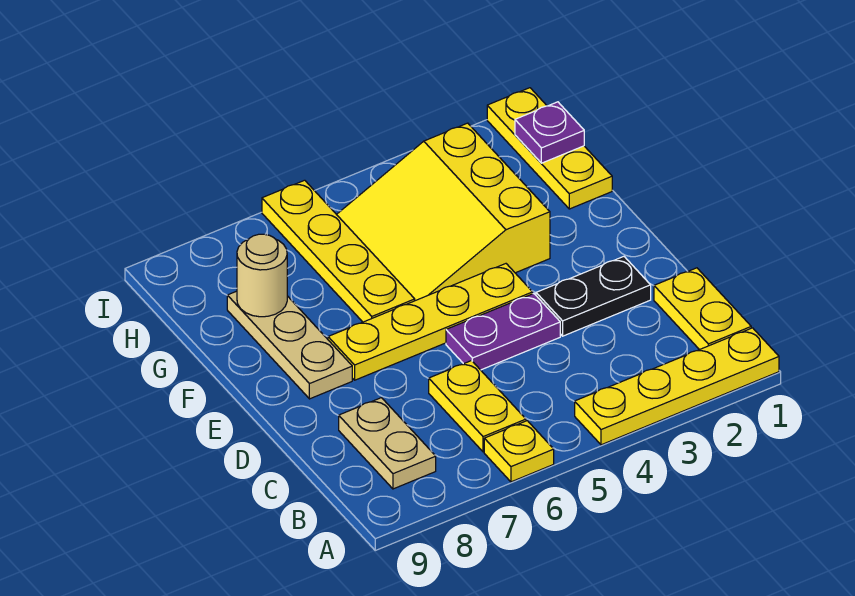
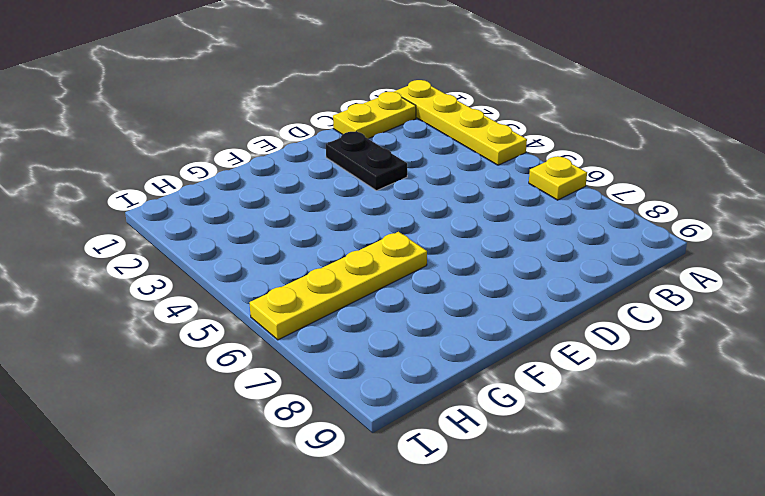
none -> yellow 1x2 plate [429,361,526,452]
none -> tan 1x2 plate [339,398,436,489]
none -> purple 1x2 plate [446,294,560,370]

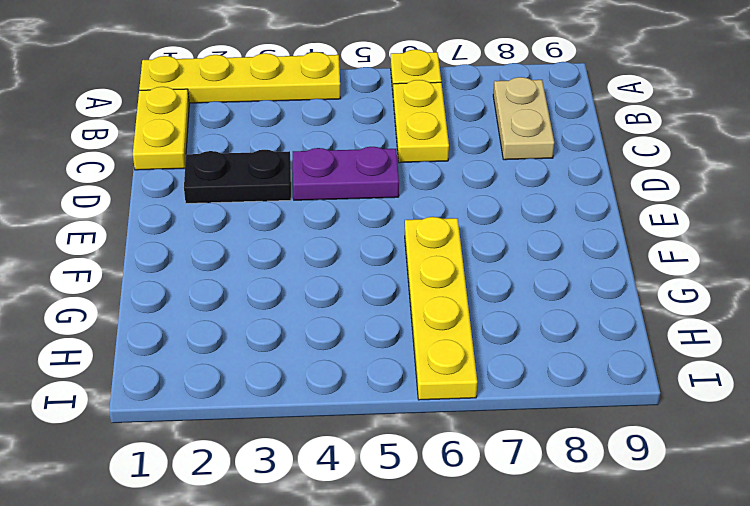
none -> yellow 1x4 plate [328,264,533,380]
none -> tan 1x3 plate [227,291,352,399]
none -> yellow 3x3 slope [337,123,550,301]

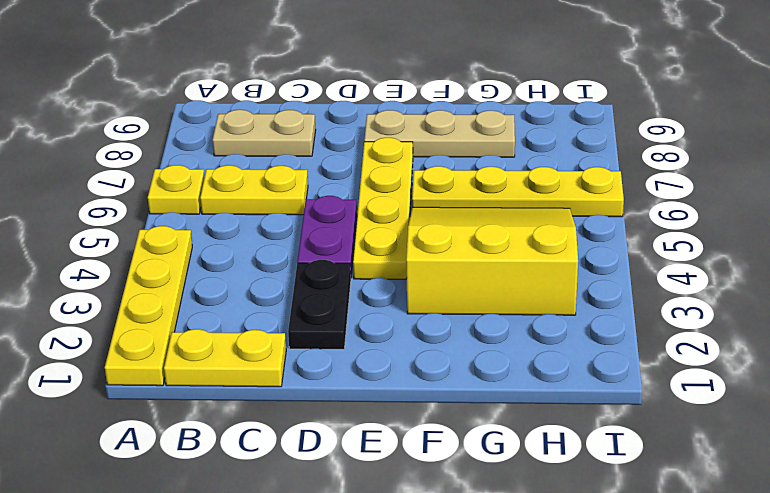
none -> yellow 1x3 plate [487,88,612,209]
none -> tan 1x1 round brick [237,234,287,317]
none -> purple 1x1 plate [515,102,584,163]

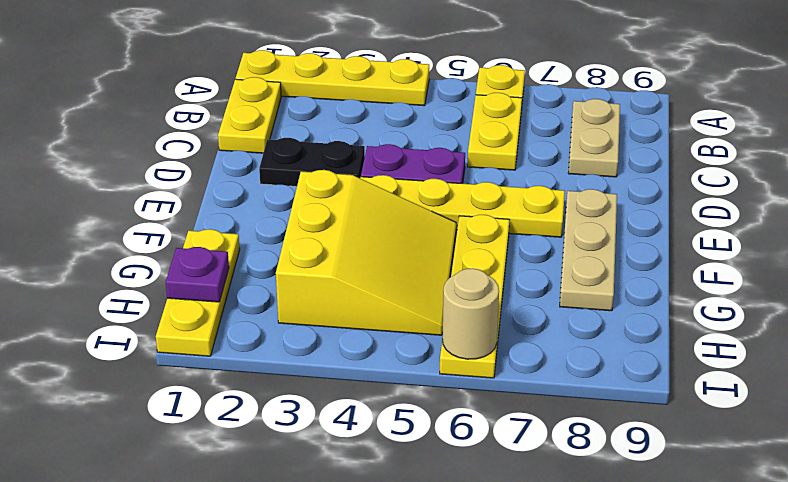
tan 1x1 round brick [442,268,499,359] -> tan 1x1 round brick moved to [237,234,287,317]

